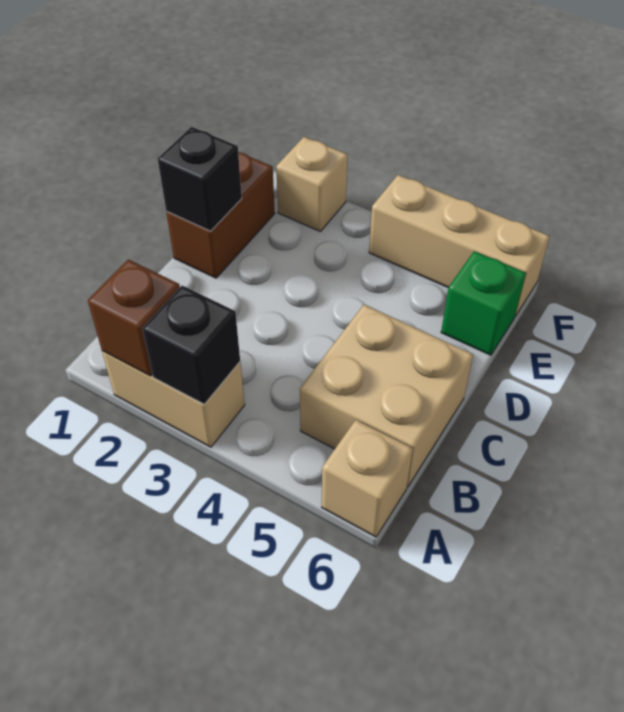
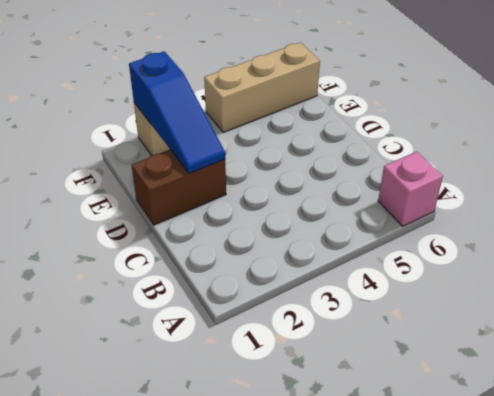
pink 1x1 brick [378,152,443,226] -> tan 1x1 brick [322,420,413,537]
brown 1x2 brick [132,150,226,225] -> brown 1x2 brick turned to [166,152,275,278]
blue 1x3 slope [129,51,225,174] -> none
none -> tan 1x2 brick [102,351,245,447]
none -> tan 2x2 brick [300,305,473,487]

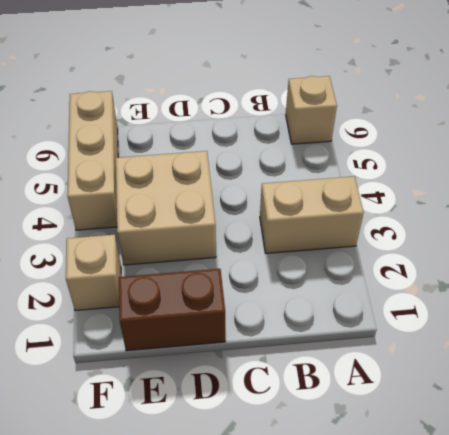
tan 1x2 brick [260,176,364,253] -> tan 1x2 brick turned to [102,351,245,447]
tan 2x2 brick [116,151,216,265] -> tan 2x2 brick moved to [300,305,473,487]
none -> green 1x1 brick [441,251,526,355]
none -> brown 1x1 brick [88,259,180,376]

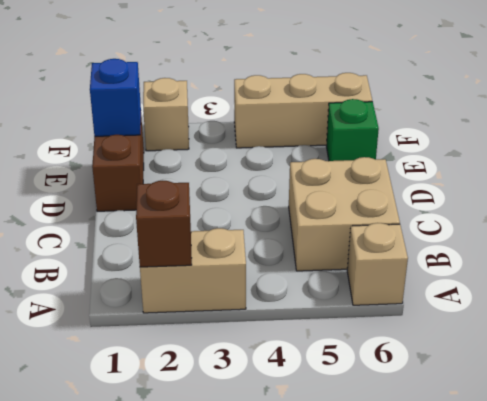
blue 1x1 brick [90,59,141,136] -> none
none -> black 1x1 brick [142,286,240,404]
none -> black 1x1 brick [158,127,242,231]

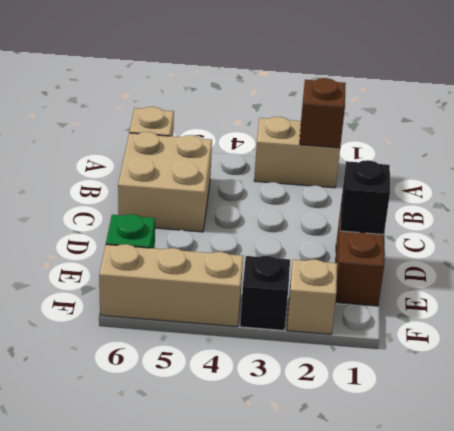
black 1x1 brick [240,256,290,331] -> black 1x1 brick moved to [142,286,240,404]

